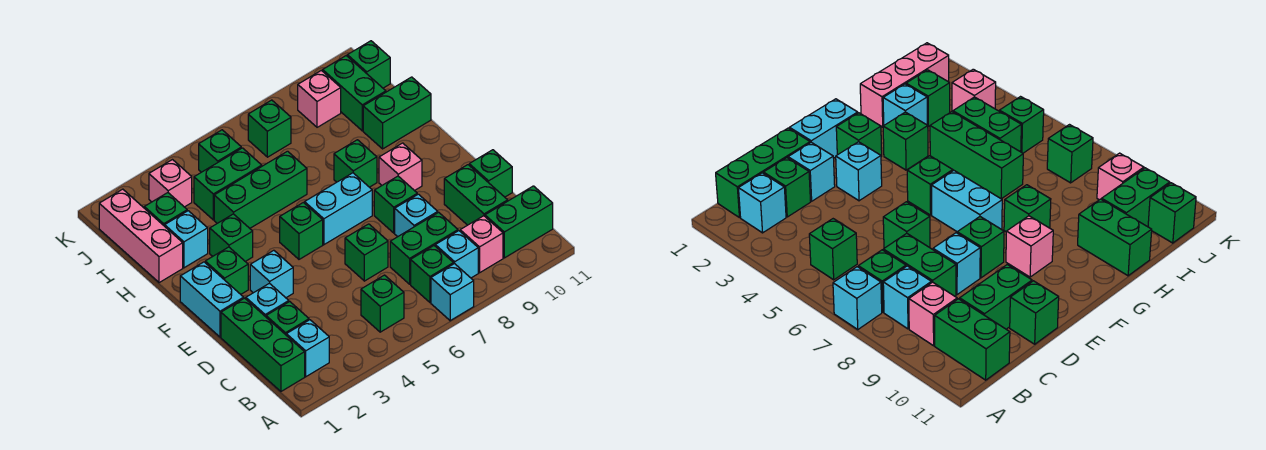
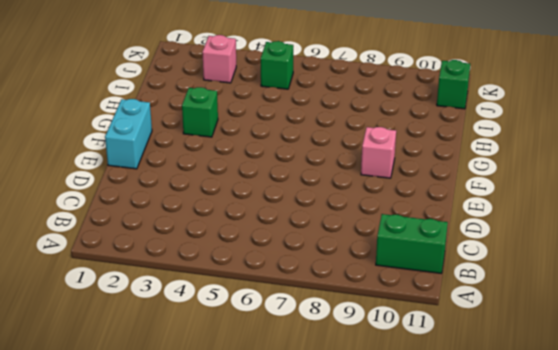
none -> cyan 1x1 brick [431,263,474,321]
none -> green 1x3 brick [221,298,305,391]
none -> cyan 1x1 brick [286,320,329,377]
none -> green 1x1 brick [361,275,404,332]

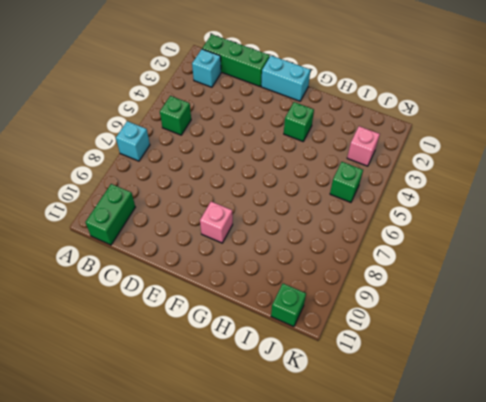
none -> green 1x1 brick [411,246,454,302]
none -> cyan 1x1 brick [435,231,478,278]
none -> pink 1x1 brick [460,216,503,273]
none -> green 1x1 brick [266,302,309,335]

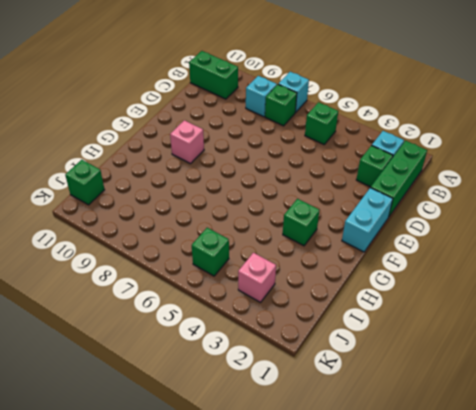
none -> pink 1x1 brick [460,216,503,273]
none -> green 1x2 brick [390,212,458,284]
none -> green 1x2 brick [444,165,508,225]
none -> cyan 1x1 brick [246,283,289,317]

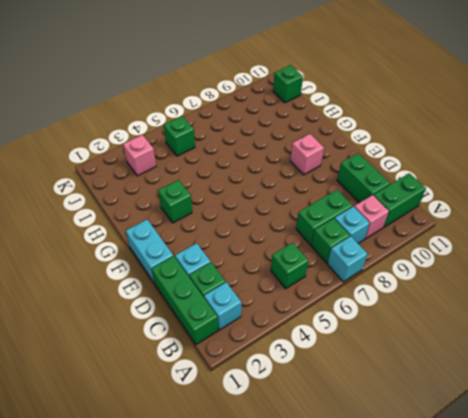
none -> green 1x1 brick [345,224,388,281]
none -> cyan 1x1 brick [395,194,438,237]
none -> green 1x1 brick [469,150,512,197]
none -> cyan 1x1 brick [250,250,293,298]

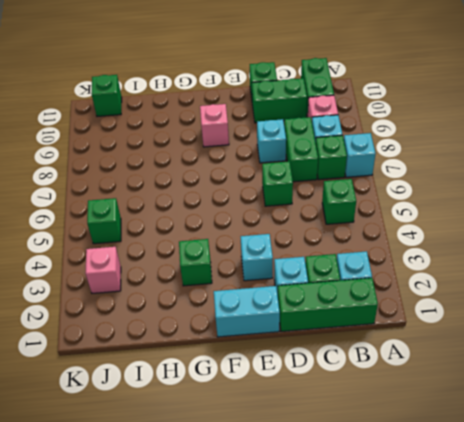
none -> green 1x1 brick [374,176,417,233]
none -> green 1x1 brick [205,247,248,294]
none -> green 1x1 brick [280,202,323,259]
none -> cyan 1x2 brick [305,173,372,245]

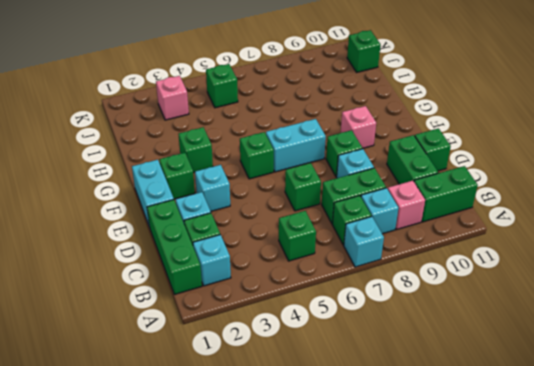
none -> green 1x1 brick [334,140,377,187]
none -> pink 1x3 brick [99,189,183,283]
none -> cyan 1x1 brick [165,211,208,268]
none -> green 1x3 brick [214,151,307,228]

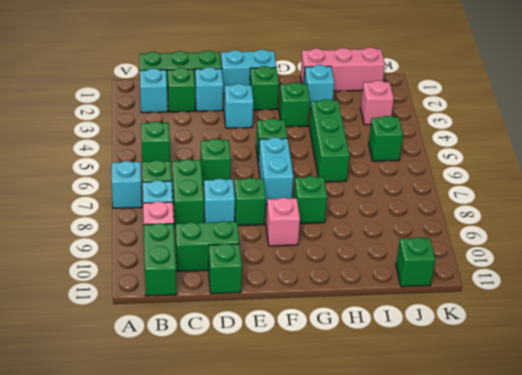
none -> green 1x2 brick [363,77,431,149]
none -> green 1x1 brick [144,193,187,226]
none -> green 1x2 brick [194,148,262,220]
none -> green 1x2 brick [323,56,386,131]

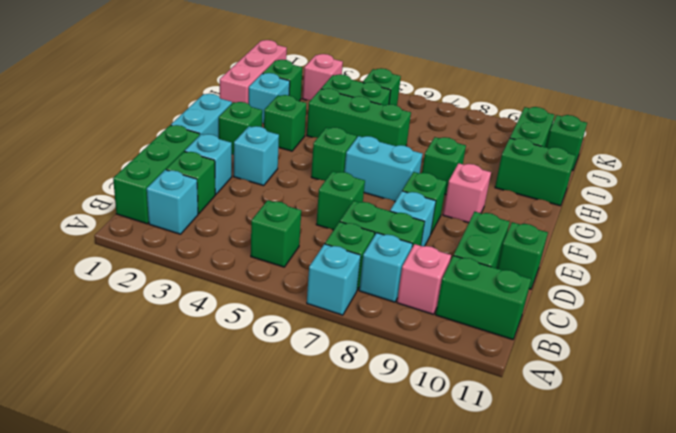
none -> green 1x1 brick [248,100,291,157]
none -> pink 1x1 brick [298,70,341,127]

